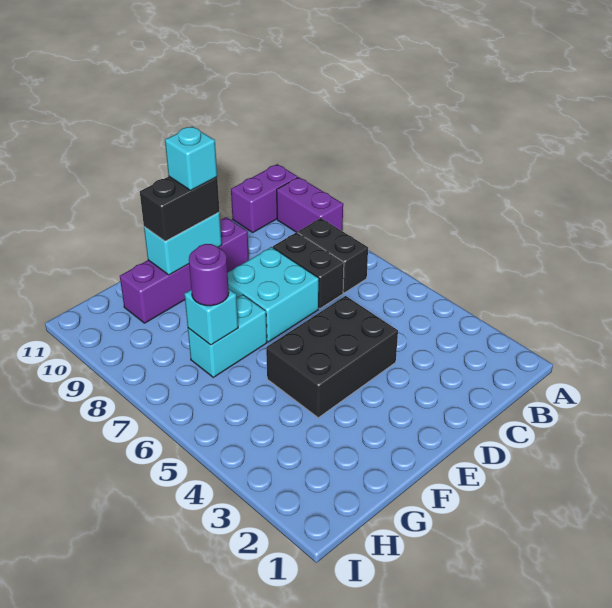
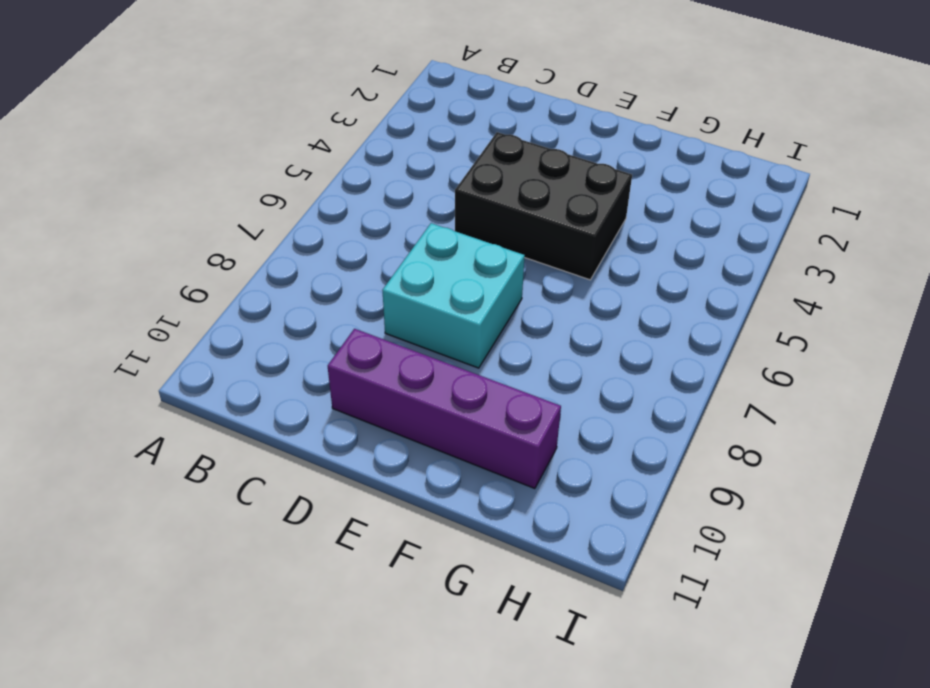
none -> purple 1x2 brick [277,177,343,233]
none -> purple 1x2 brick [231,164,298,233]
none -> black 1x2 brick [298,218,368,293]

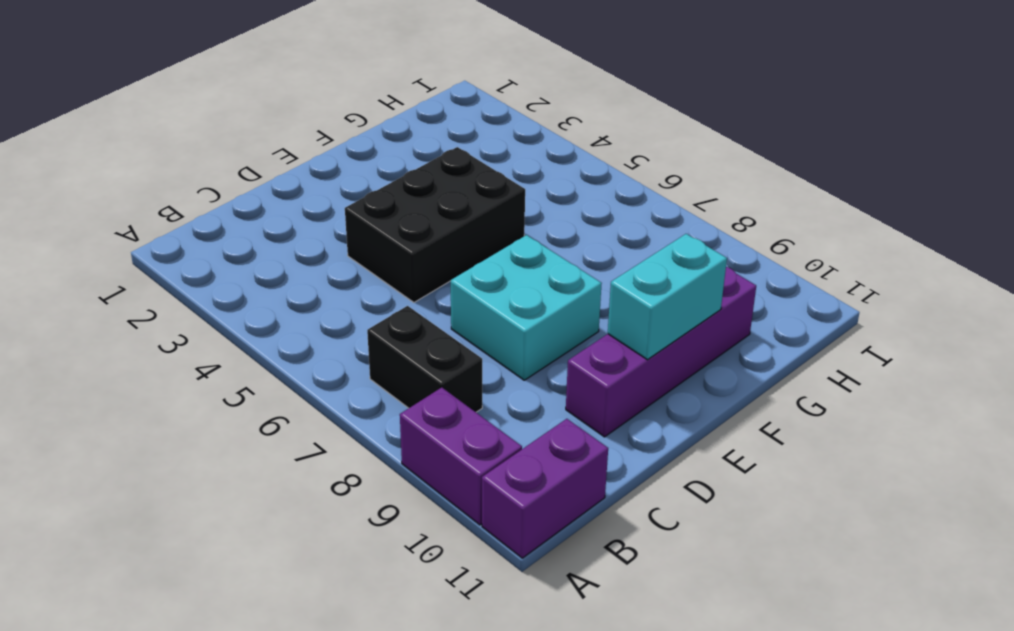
none -> black 1x2 brick [273,232,344,309]
none -> cyan 1x2 brick [188,295,267,377]
none -> cyan 1x1 brick [184,289,238,345]

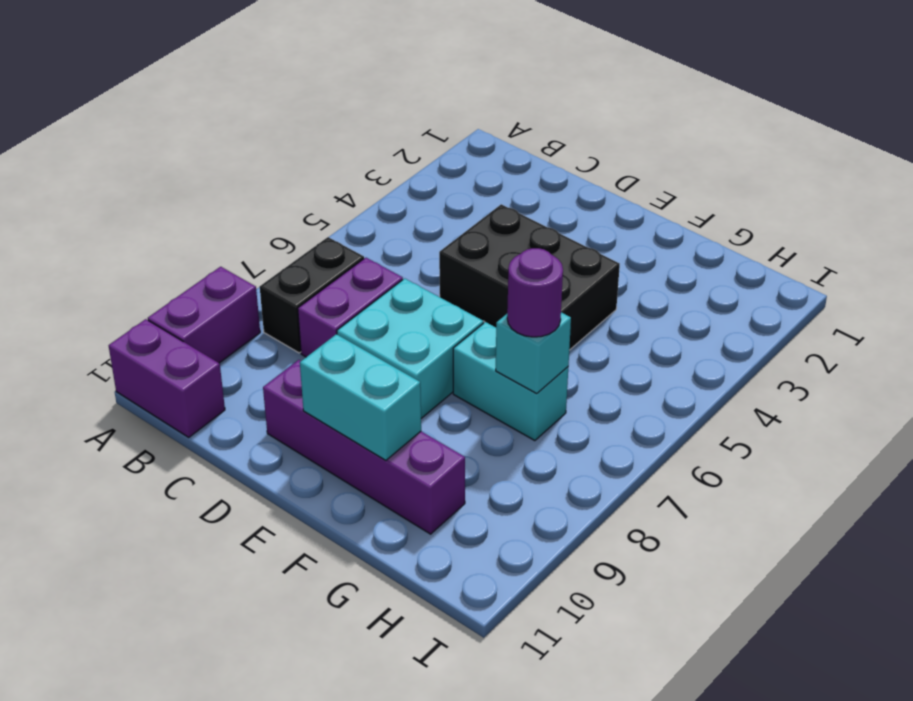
purple 1x2 brick [298,258,403,357] -> black 1x2 brick [273,232,344,309]
none -> black 1x2 brick [140,177,220,241]
none -> cyan 1x1 brick [165,126,217,190]

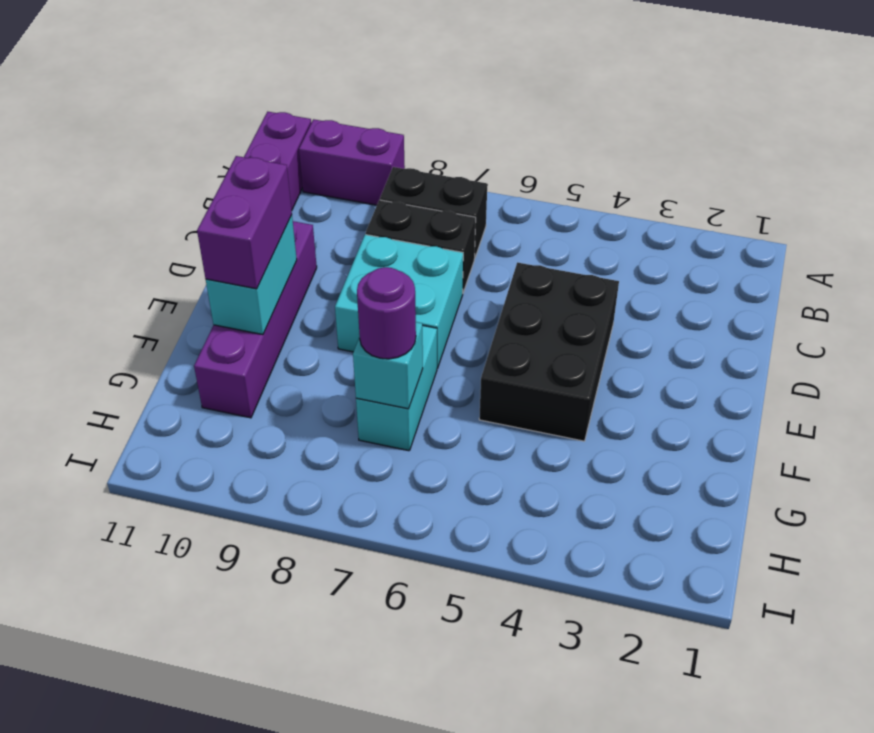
purple 1x2 brick [197,156,292,289] -> black 1x2 brick [140,177,220,241]
none -> cyan 1x1 brick [165,126,217,190]

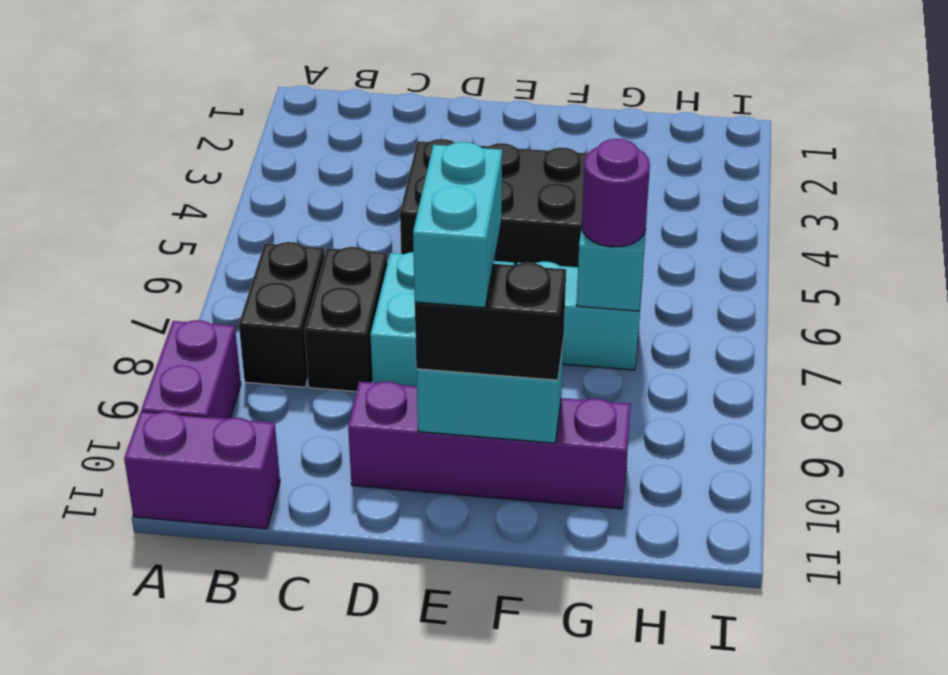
cyan 1x2 brick [413,142,502,308] -> cyan 1x1 brick [165,126,217,190]

